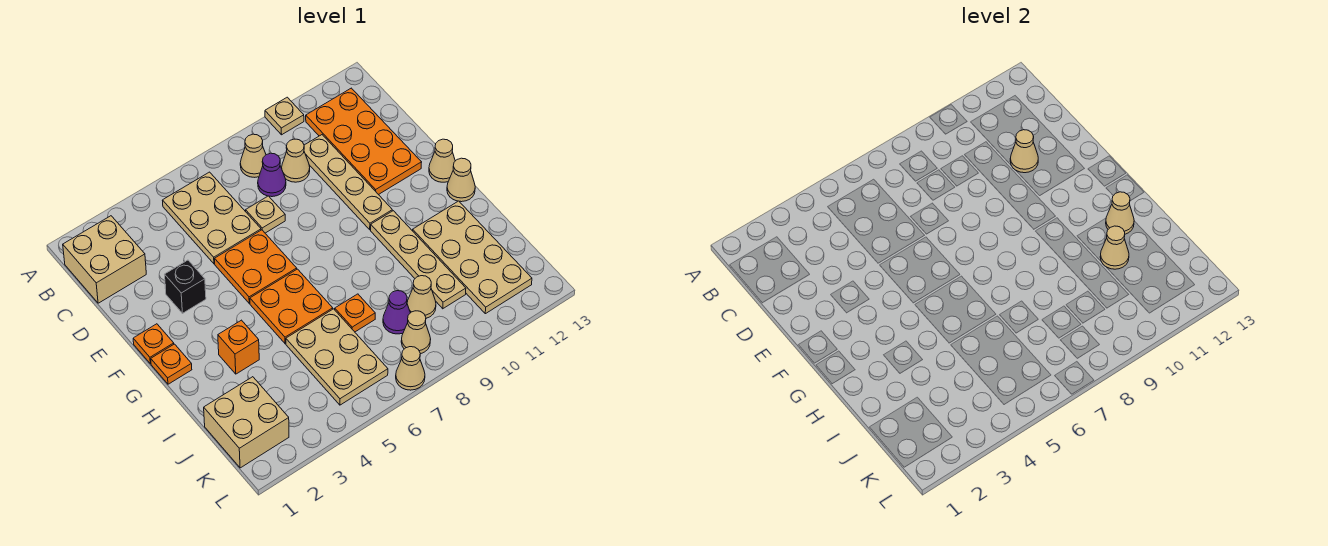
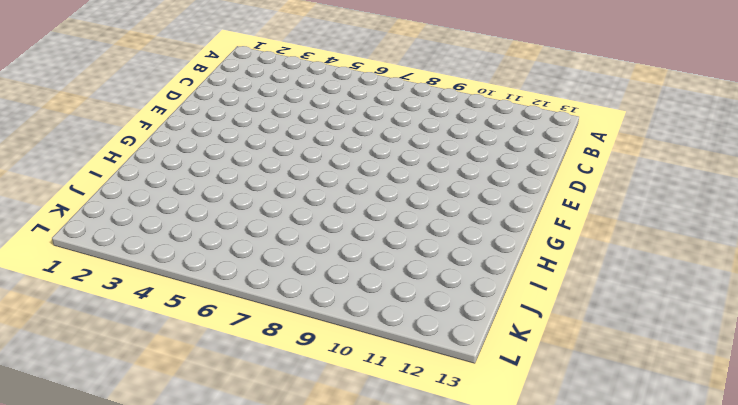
none -> tan 1x1 plate [265,97,304,135]
none -> tan 2x2 brick [63,216,146,303]
none -> tan 2x3 plate [162,172,261,264]

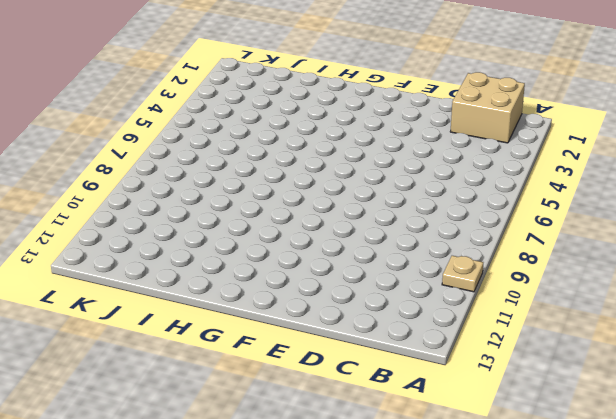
none -> tan 2x3 plate [162,172,261,264]
none -> tan 1x1 cone [240,134,266,177]
none -> orange 2x4 plate [306,88,422,195]

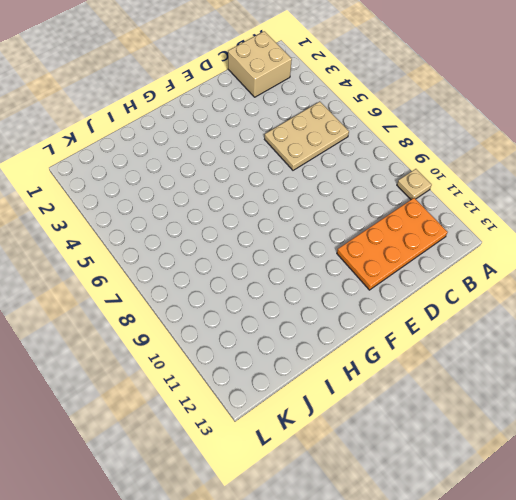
none -> tan 1x1 cone [240,134,266,177]
none -> purple 1x1 cone [258,153,286,197]
none -> tan 1x1 cone [282,139,310,182]

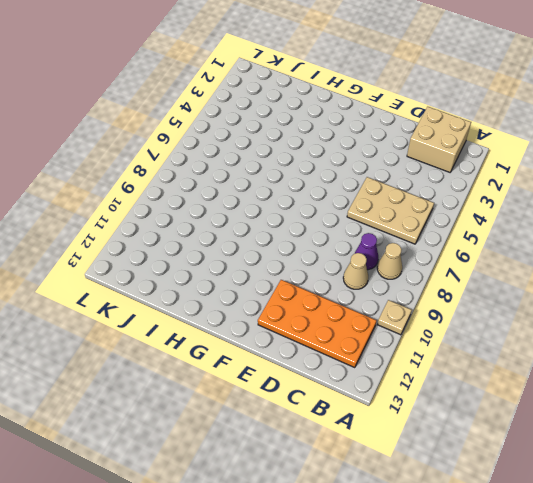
none -> tan 1x4 plate [304,135,392,230]
none -> tan 1x1 plate [246,196,285,233]
none -> black 1x1 brick [165,260,206,313]

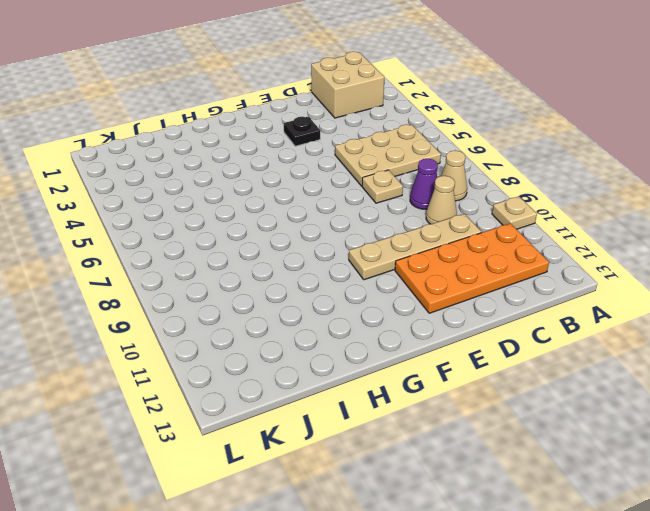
black 1x1 plate [284,117,320,146] -> black 1x1 brick [165,260,206,313]
none -> orange 2x2 plate [215,230,297,303]
none -> orange 1x1 plate [133,324,174,364]
none -> tan 1x1 cone [429,139,455,182]

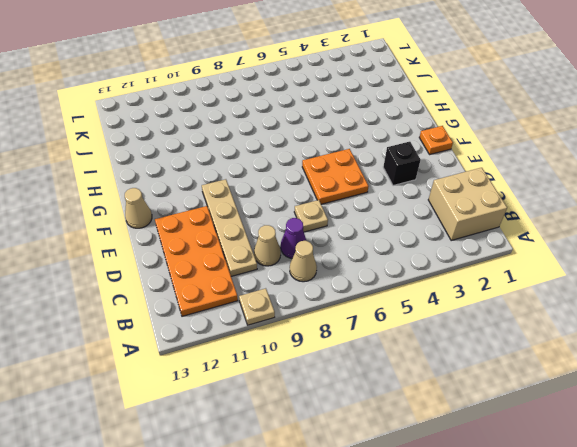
none -> tan 2x3 plate [162,172,261,264]
none -> orange 1x1 plate [151,344,192,384]
none -> orange 2x2 plate [250,269,333,344]

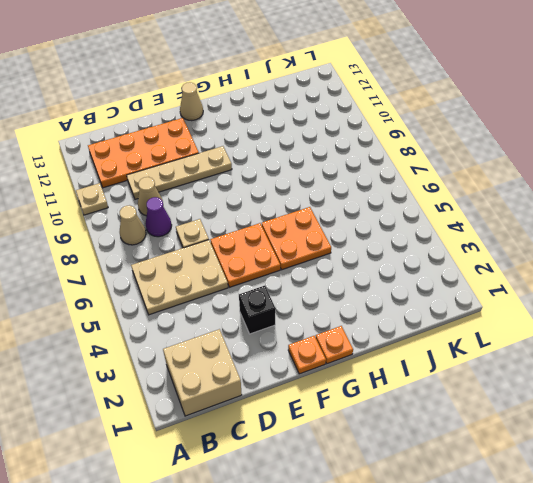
none -> tan 1x4 plate [371,211,466,309]
none -> tan 1x1 cone [447,158,475,202]
none -> orange 1x1 brick [218,320,259,374]

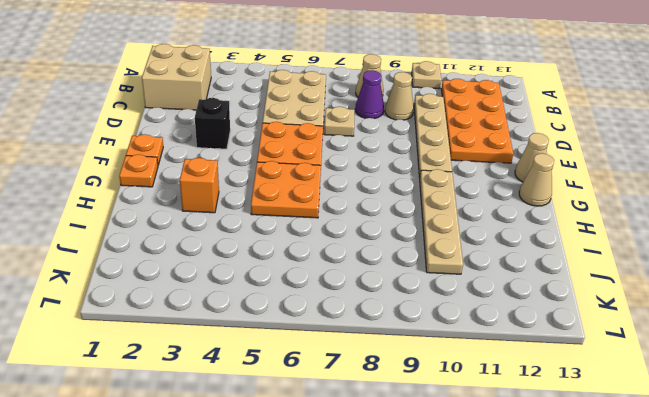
none -> tan 2x4 plate [413,201,532,314]
none -> tan 2x3 plate [286,309,388,405]
none -> orange 1x1 plate [335,294,375,332]

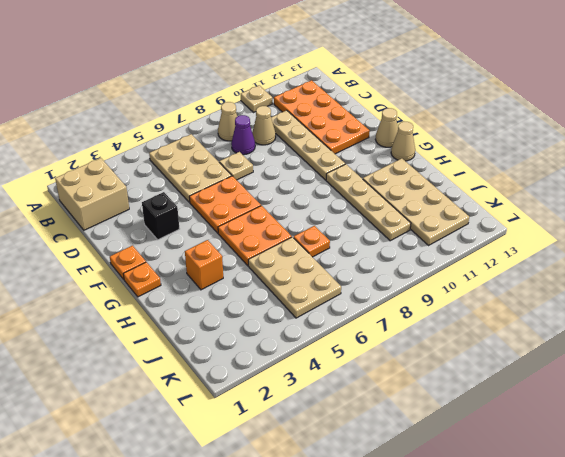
none -> tan 2x2 brick [204,377,289,468]
none -> purple 1x1 cone [383,291,410,334]
none -> tan 1x1 cone [407,276,436,318]

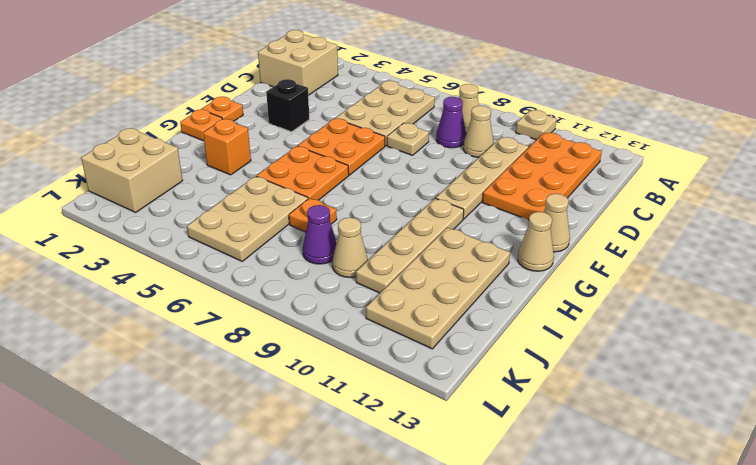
none -> tan 1x1 cone [401,311,431,354]
none -> tan 1x1 cone [396,347,425,390]
none -> tan 1x1 cone [1010,130,1038,173]

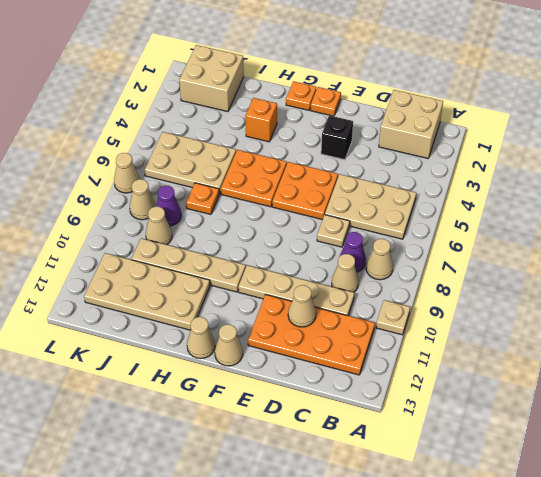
none -> tan 1x1 cone [1106,192,1134,234]
none -> tan 1x1 cone [1100,226,1129,269]

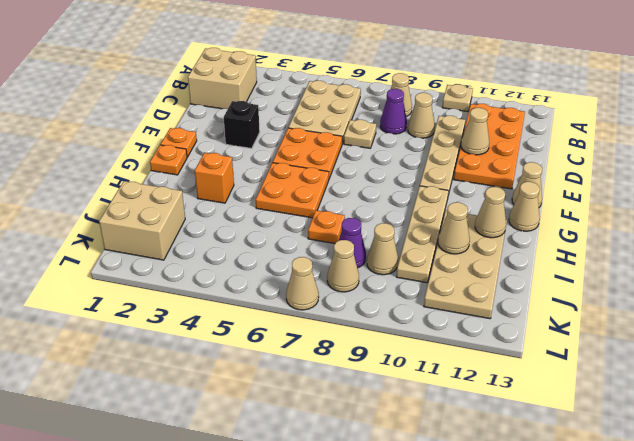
none -> tan 2x3 plate [286,309,388,405]

